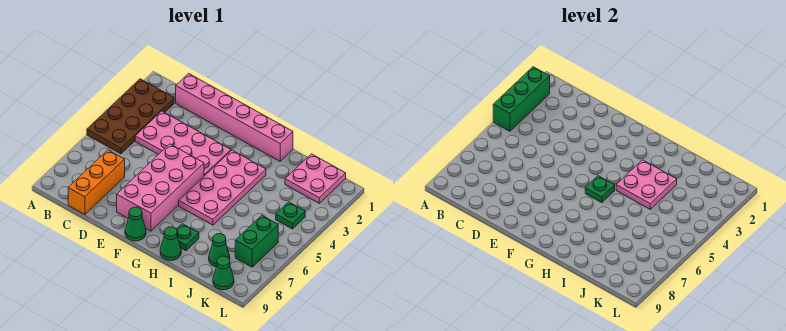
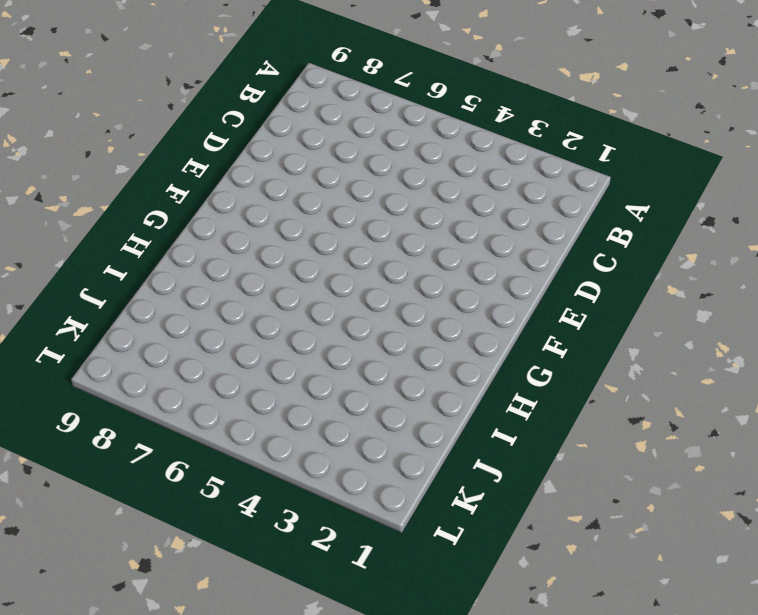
none -> brown 2x4 plate [87,79,174,154]
none -> pink 1x6 brick [176,73,293,161]
none -> pink 2x4 plate [135,111,231,176]

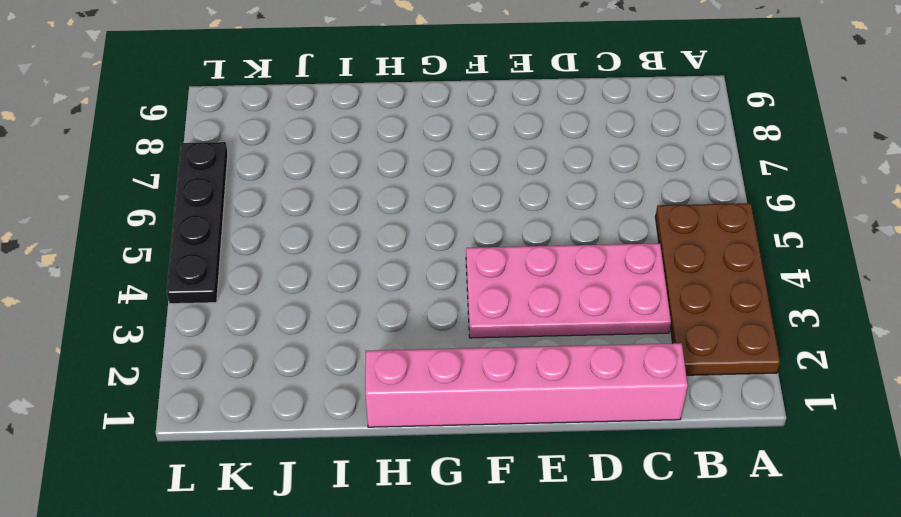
black 1x4 plate [167,142,228,304] -> none
none -> orange 1x3 brick [68,150,125,215]
none -> pink 2x4 brick [117,144,204,231]
none -> green 1x1 cone [125,207,146,241]

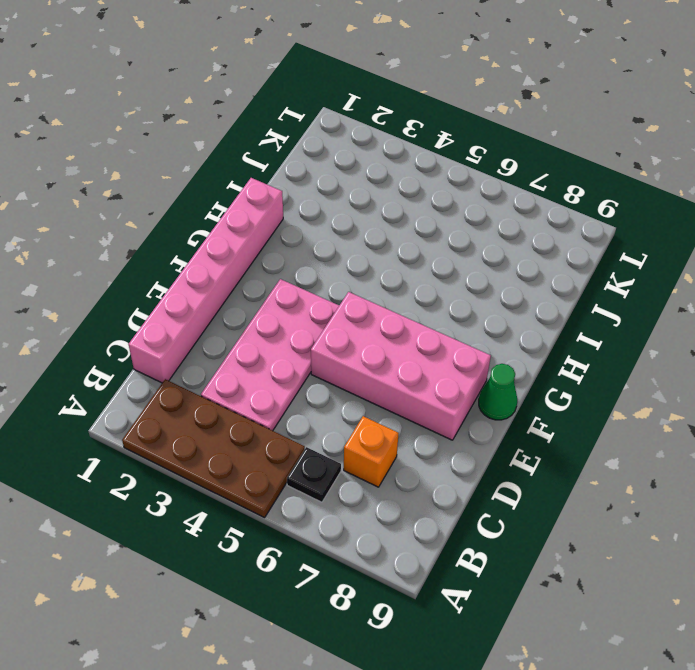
black 1x1 plate [287,447,341,502] -> none
orange 1x1 brick [344,416,399,487] -> orange 1x3 brick [68,150,125,215]
none -> pink 2x4 plate [179,150,266,225]
none -> green 1x1 plate [177,224,199,251]
none -> green 1x1 cone [160,227,181,260]

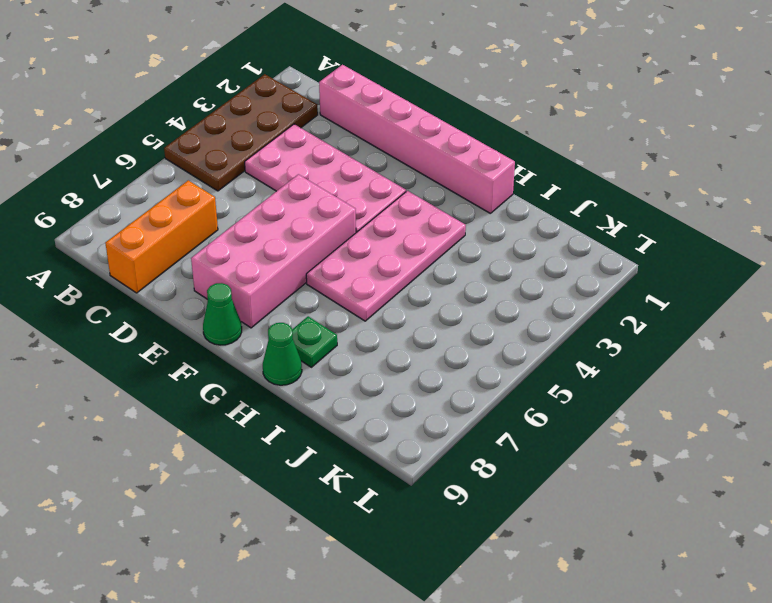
none -> pink 2x2 plate [285,154,346,203]
none -> green 1x1 cone [209,234,230,267]
none -> green 1x1 plate [276,202,305,229]

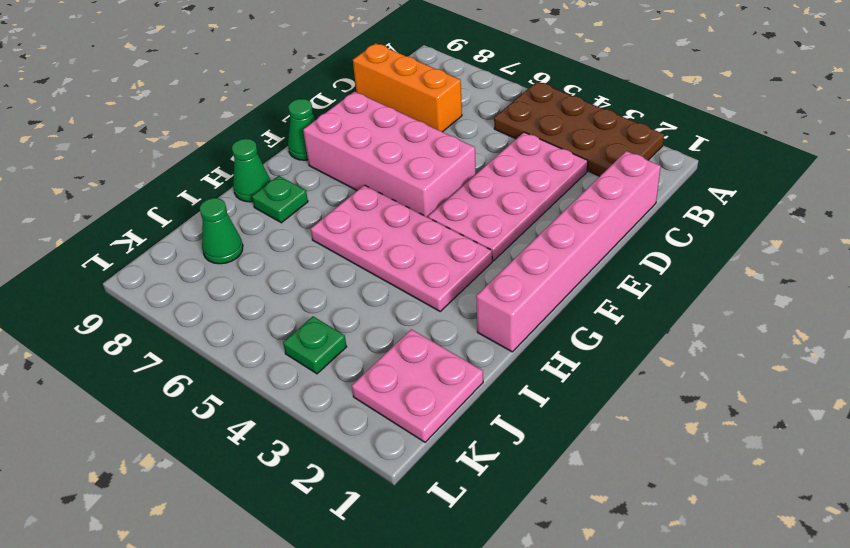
none -> green 1x2 brick [235,215,278,267]
none -> green 1x1 cone [213,256,234,290]
none -> green 1x3 brick [493,67,550,131]

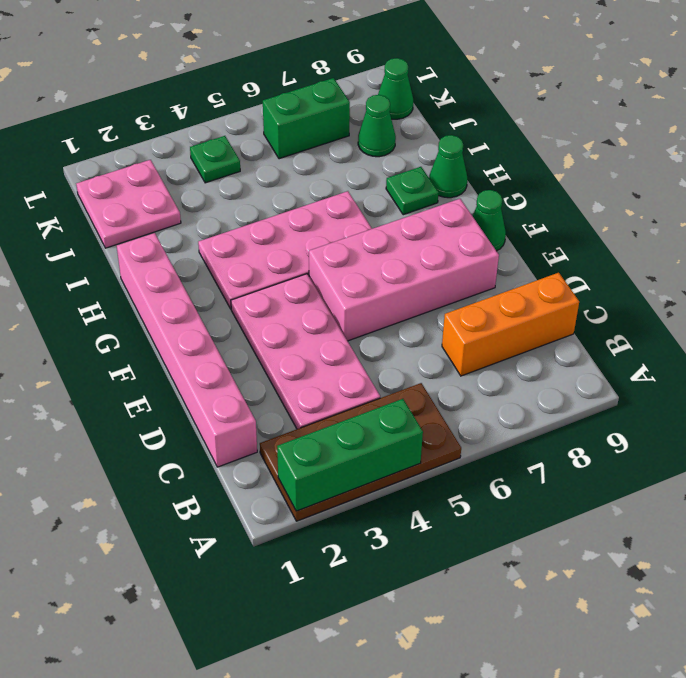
none -> green 1x1 plate [585,176,615,203]
none -> pink 2x2 plate [616,160,677,209]

